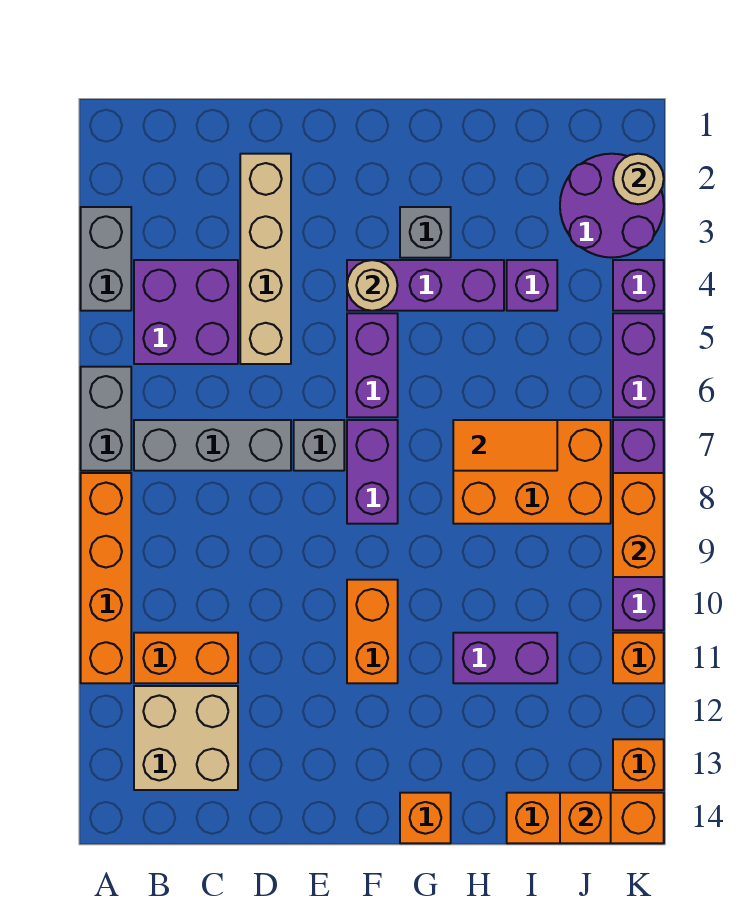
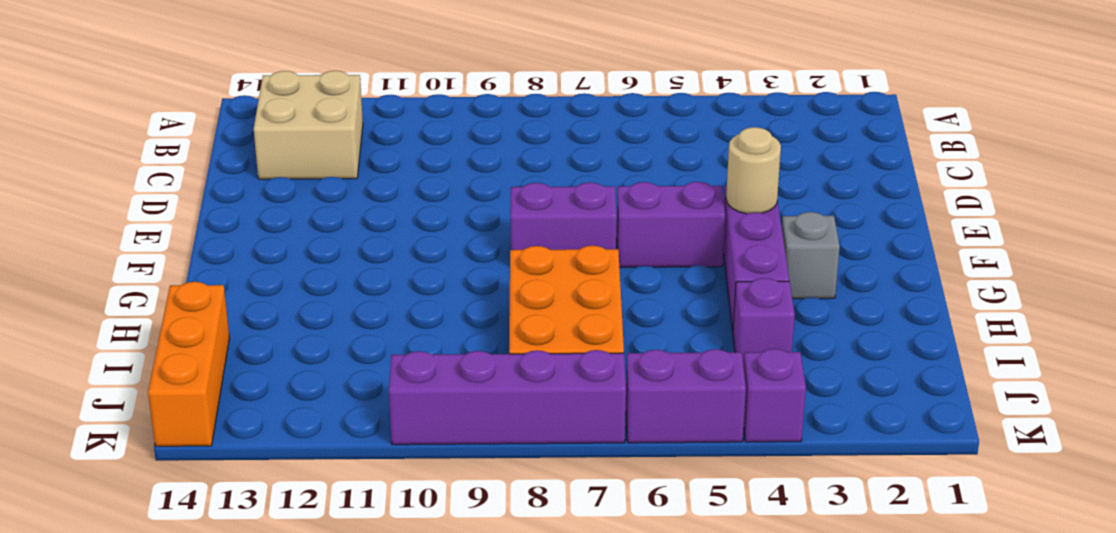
none -> grey 1x2 brick [81,207,131,311]
none -> grey 1x2 brick [81,367,131,471]
none -> orange 1x4 brick [81,473,131,683]
none -> purple 2x2 brick [134,260,238,364]

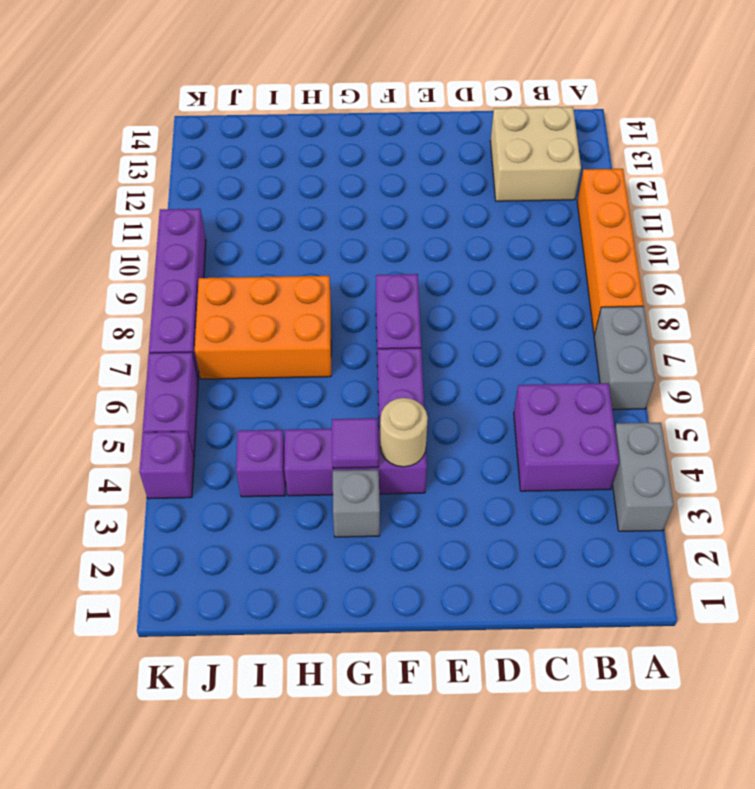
purple 1x1 tile [332,418,379,468] -> none
none -> grey 1x3 brick [134,420,291,471]
none -> orange 1x2 brick [134,633,238,683]
none -> tan 1x4 brick [240,154,291,364]
none -> grey 1x1 brick [294,420,344,471]

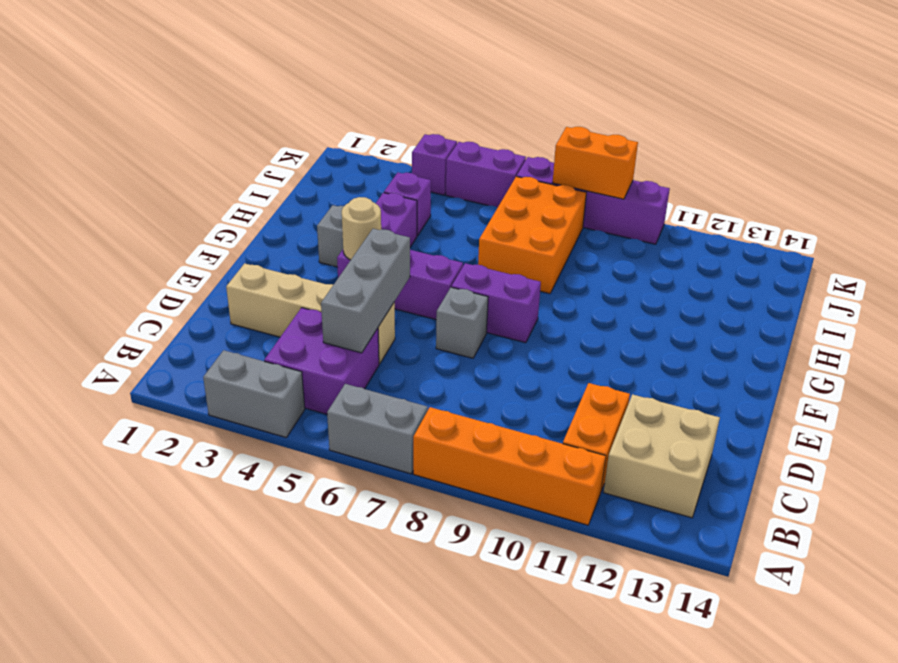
grey 1x3 brick [321,229,410,353] -> grey 1x3 brick moved to [134,420,291,471]
none -> orange 1x2 brick [347,580,398,683]
none -> orange 1x1 brick [400,793,451,843]
none -> purple 1x2 brick [453,633,557,683]
none -> orange 1x3 brick [507,793,664,843]

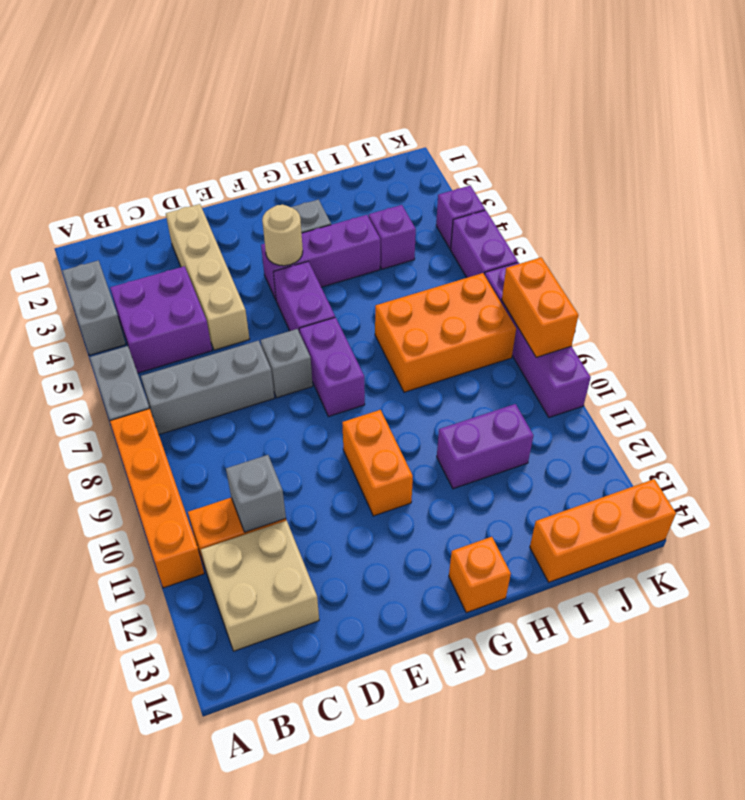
grey 1x1 brick [226,455,286,532] -> none
none -> purple 2x2 round brick [560,154,664,258]
none -> orange 1x1 brick [613,633,664,683]
none -> orange 1x1 brick [613,739,664,790]
none -> orange 1x2 tile [453,420,557,471]

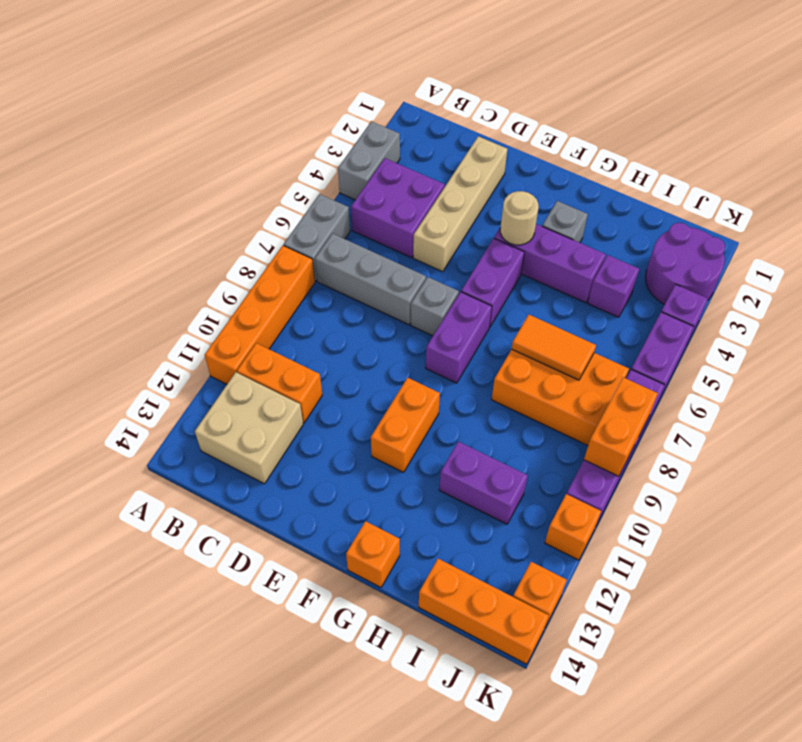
none -> orange 1x1 brick [560,793,611,843]
none -> tan 1x1 round brick [613,154,664,204]

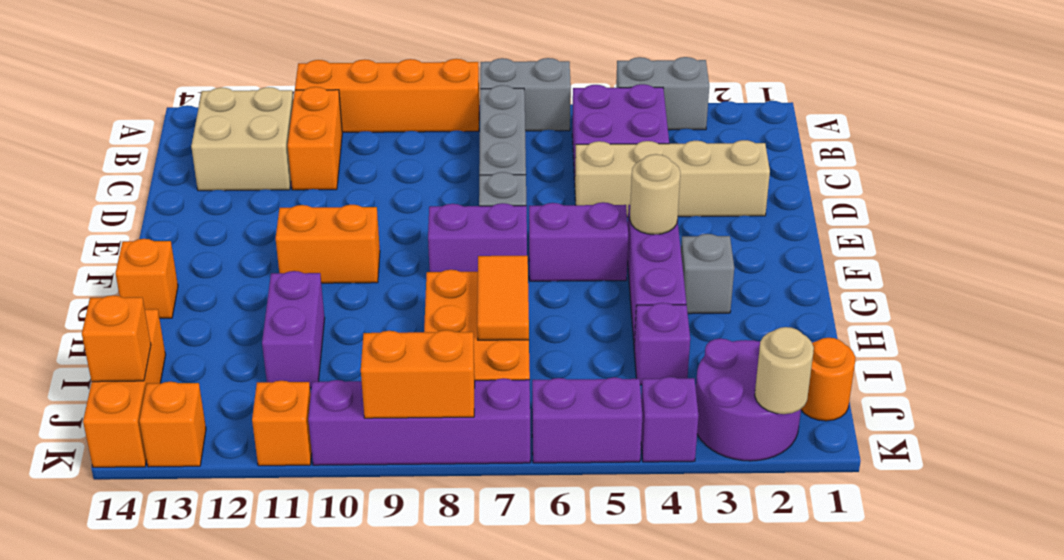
orange 1x1 round brick [801,338,855,421] -> none

